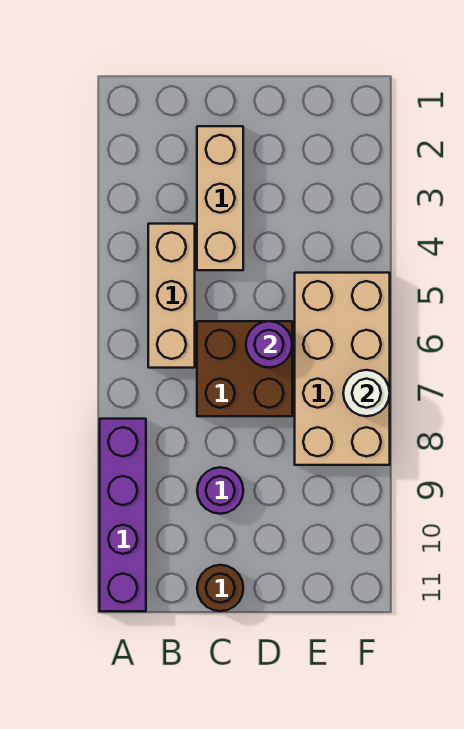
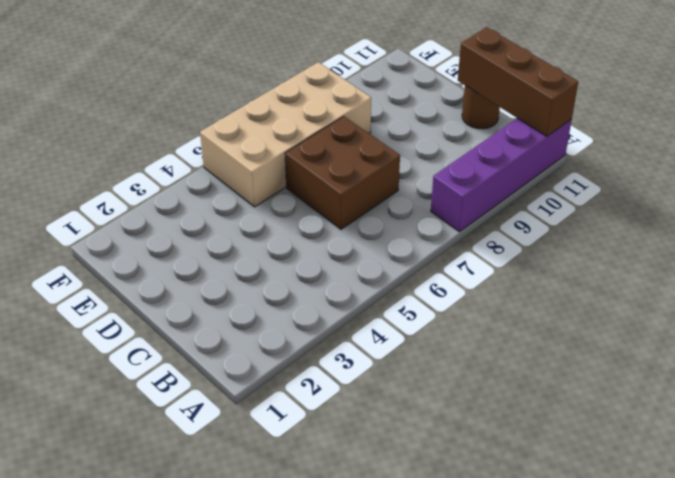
brown 1x3 brick [458,27,578,136] -> none
none -> tan 1x3 brick [148,224,195,368]
none -> tan 1x3 brick [197,126,243,270]

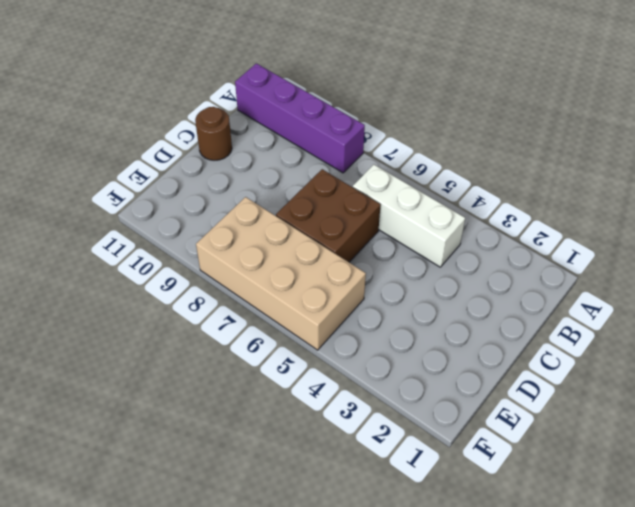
white 1x3 brick [353,165,465,267] -> tan 1x3 brick [148,224,195,368]
none -> tan 1x3 brick [197,126,243,270]
none -> purple 1x1 round brick [197,467,243,514]

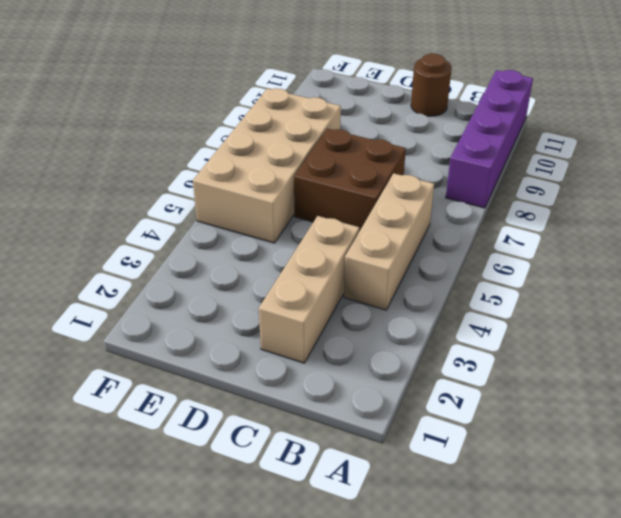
none -> purple 1x1 round brick [197,467,243,514]
none -> purple 1x1 round brick [246,321,292,368]

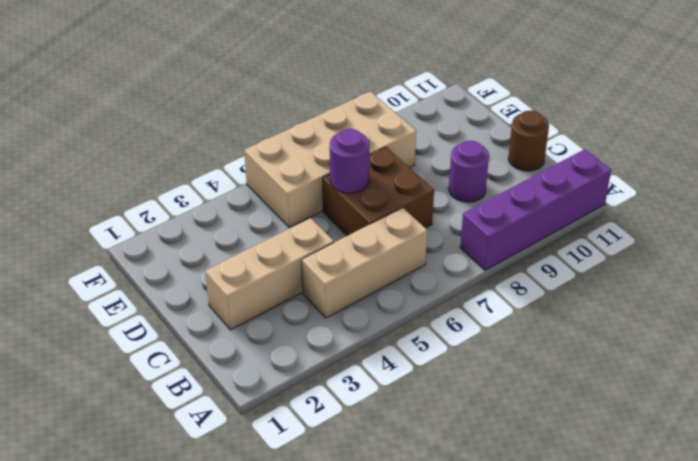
none -> white 1x1 round brick [343,370,390,416]

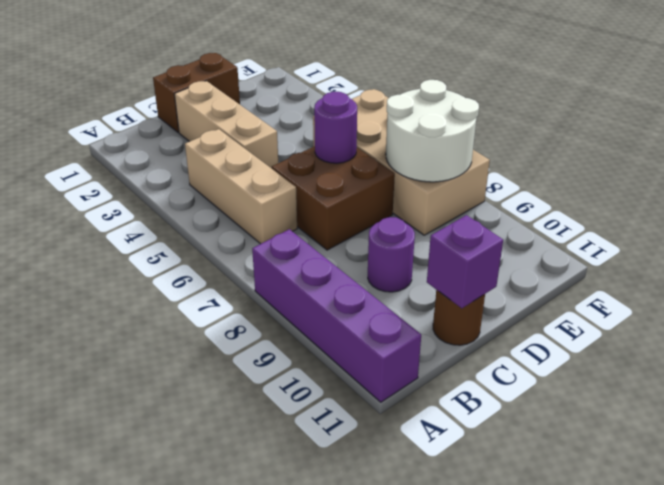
brown 1x2 brick [153,53,240,133] -> none
purple 1x1 brick [427,215,503,308] -> none
white 2x2 round brick [386,80,479,182] -> white 1x1 round brick [343,370,390,416]

